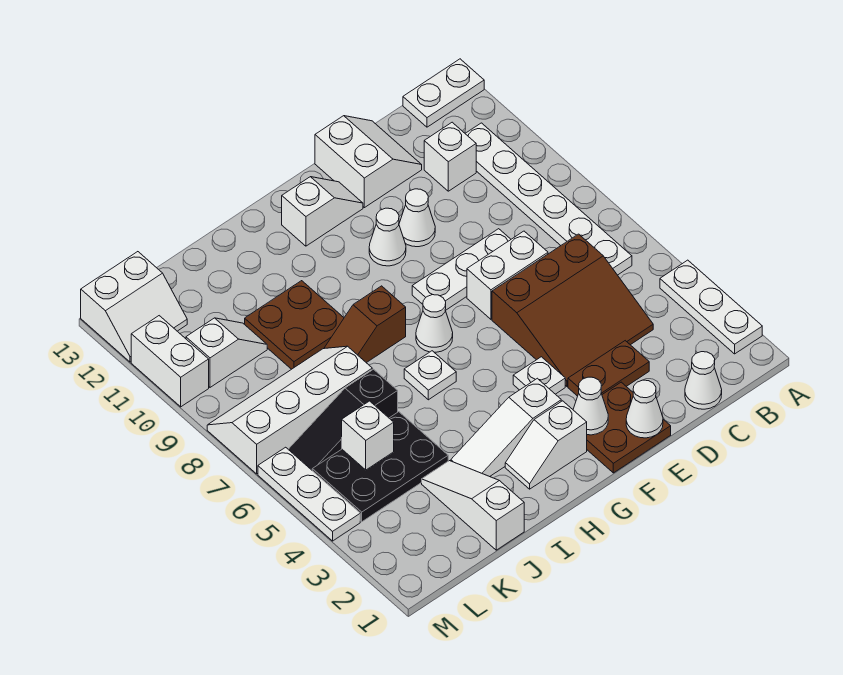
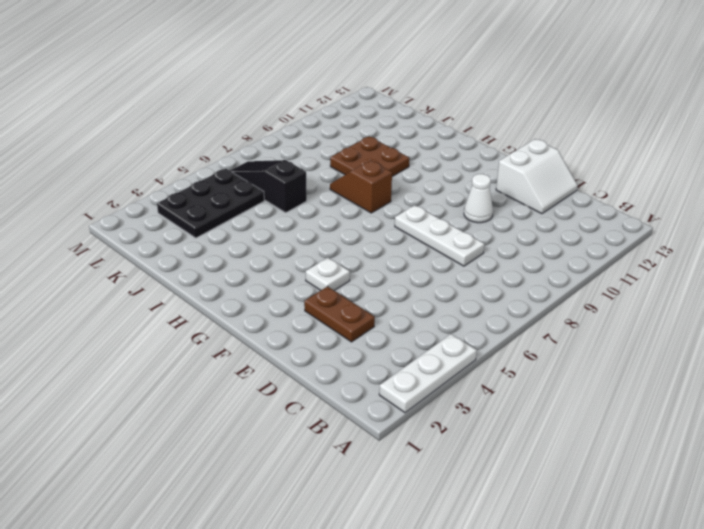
black 2x3 plate [157,169,264,238] -> black 2x3 plate turned to [312,412,448,522]
none -> white 1x2 plate [403,59,484,127]
none -> white 1x6 plate [465,123,632,275]
none -> white 1x1 cone [685,352,722,409]
none -> brown 3x3 slope [492,234,653,386]

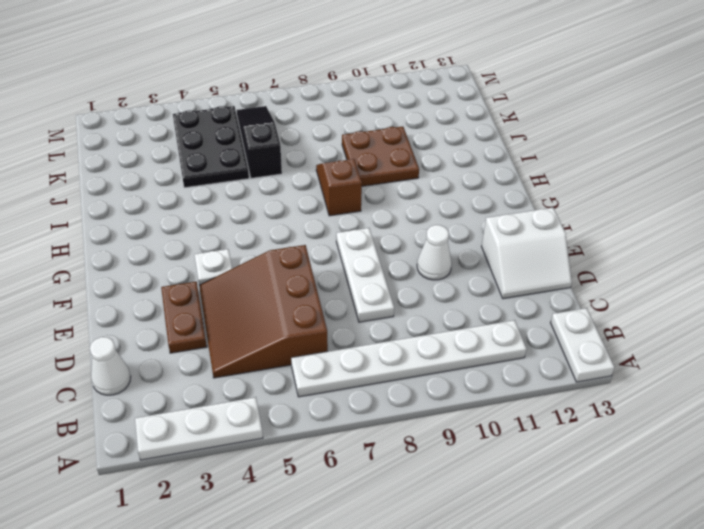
none -> white 1x1 brick [424,122,476,191]
none -> white 1x2 brick [467,231,548,319]
none -> brown 2x2 plate [587,382,671,473]
none -> white 1x1 cone [369,208,406,266]

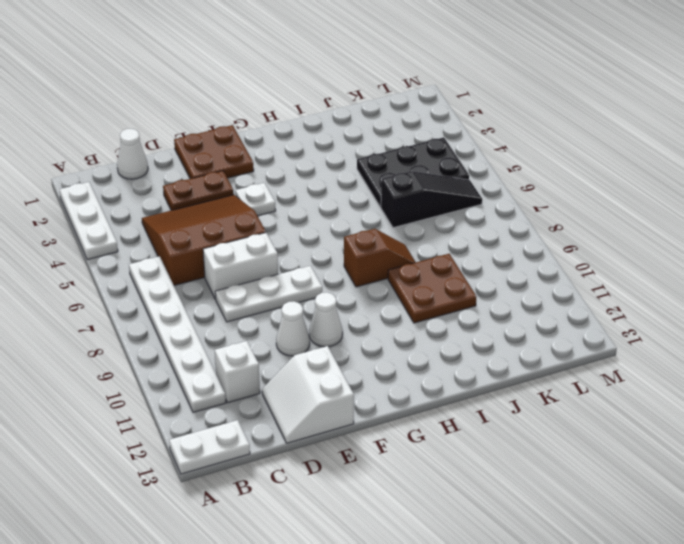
none -> white 1x2 slope [282,177,363,246]
none -> white 1x2 slope [505,401,587,489]
none -> white 1x3 slope [451,378,561,477]
none -> white 1x1 cone [416,295,453,352]

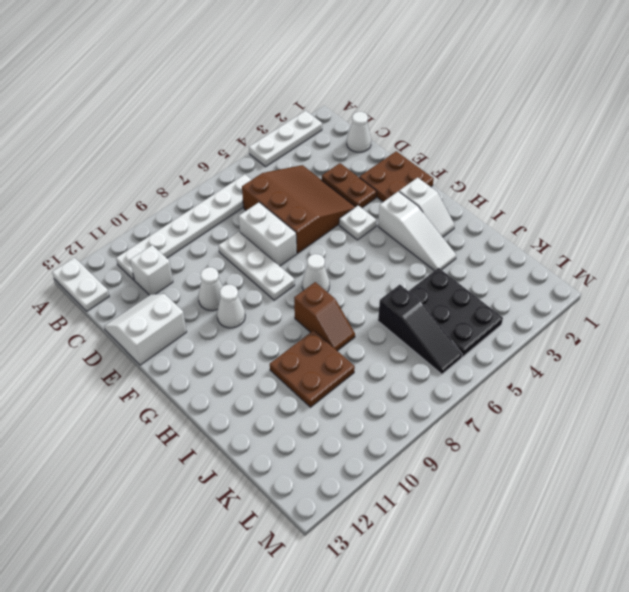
none -> white 1x2 slope [282,177,363,246]
none -> white 1x1 plate [404,351,456,400]
none -> white 1x3 slope [422,461,524,550]
none -> white 2x4 slope [207,346,372,474]

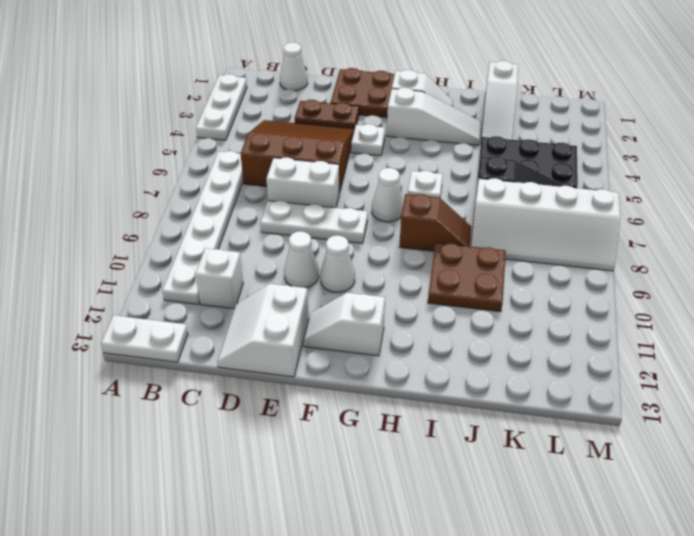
none -> white 1x2 slope [186,318,267,387]
none -> white 2x2 slope [81,252,187,362]
none -> white 1x3 plate [258,447,360,541]
none -> white 1x2 brick [131,316,209,407]

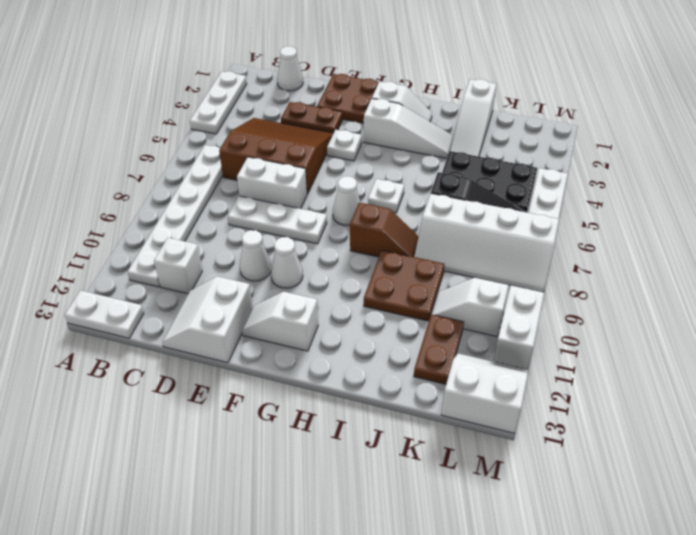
brown 1x2 plate [414,314,464,384] -> none
none -> white 1x1 cone [626,380,663,438]
none -> white 1x1 cone [573,377,608,435]
none -> white 1x1 brick [342,401,394,470]

